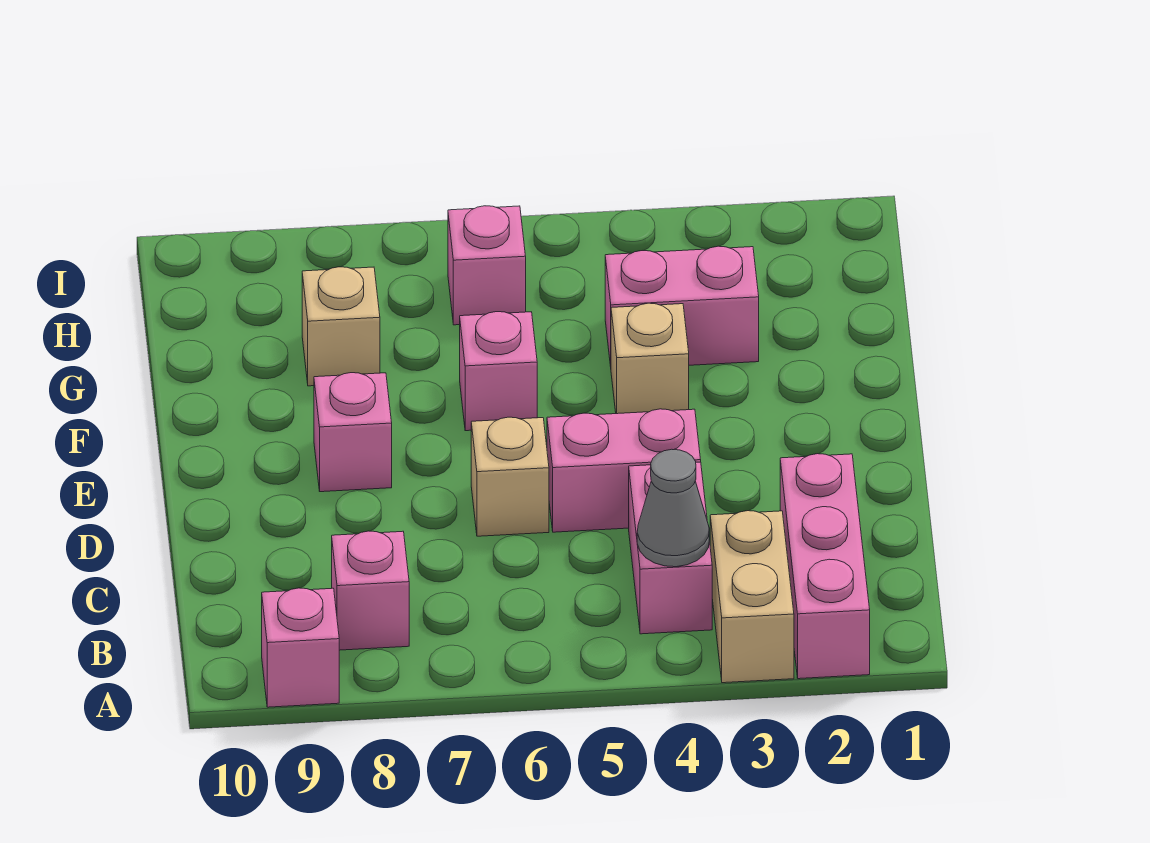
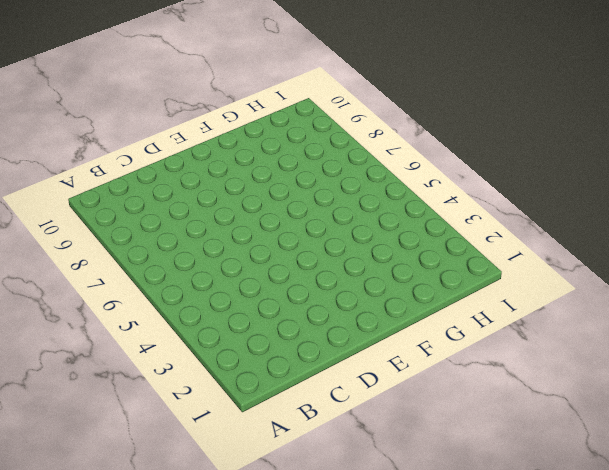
none -> pink 1x3 brick [780,454,870,679]
none -> tan 1x2 brick [710,511,794,683]
none -> pink 1x1 brick [262,588,339,707]

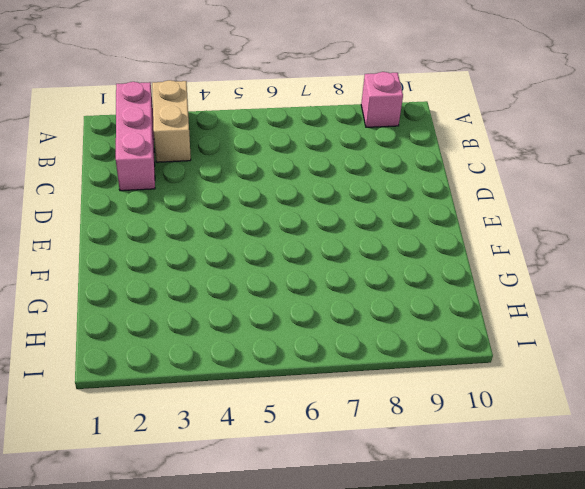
none -> pink 1x2 brick [629,462,712,634]
none -> pink 1x1 brick [332,531,409,650]
none -> pink 1x2 brick [547,409,701,532]

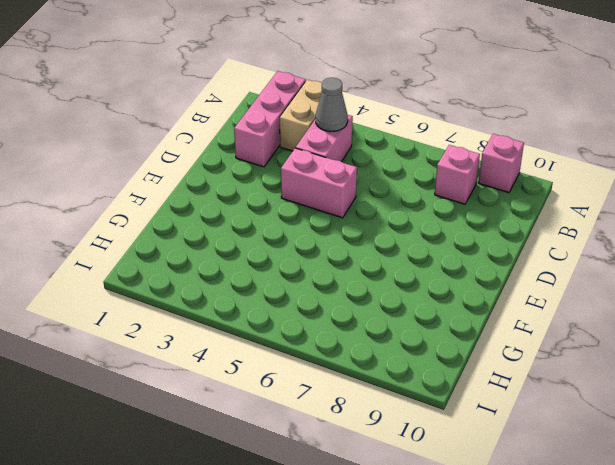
none -> tan 1x1 brick [471,417,549,536]
none -> pink 1x1 brick [314,373,392,492]
none -> tan 1x1 brick [611,303,689,414]

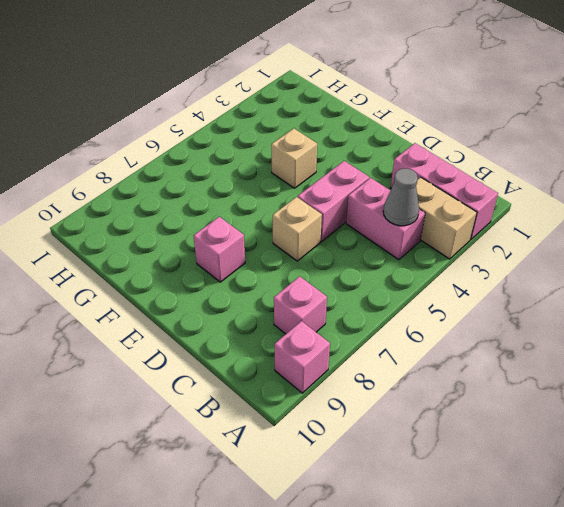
none -> pink 1x1 brick [460,312,537,431]
none -> pink 1x2 brick [605,246,759,366]
none -> tan 1x1 brick [302,267,380,386]

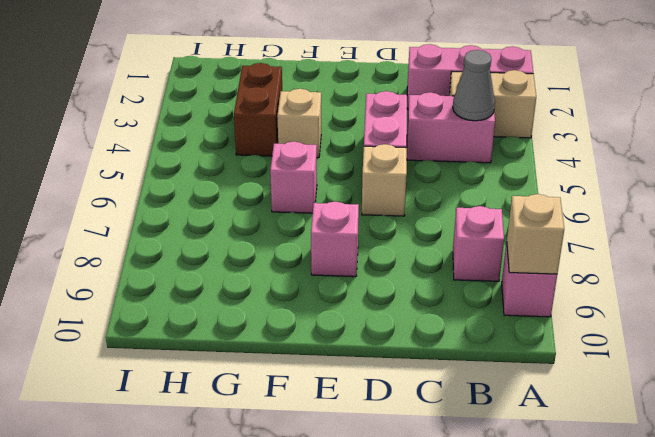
tan 1x1 brick [507,194,564,274] -> tan 1x1 brick moved to [302,267,380,386]
brown 1x2 brick [234,63,282,156] -> pink 1x2 brick [605,246,759,366]
none -> pink 1x1 brick [448,206,526,325]

